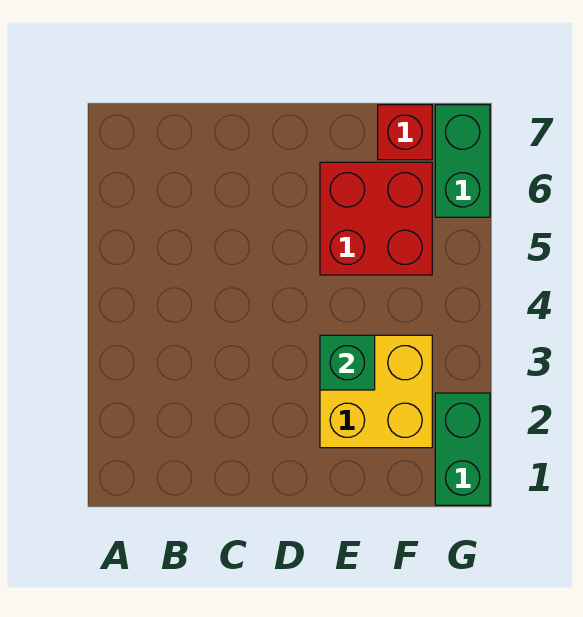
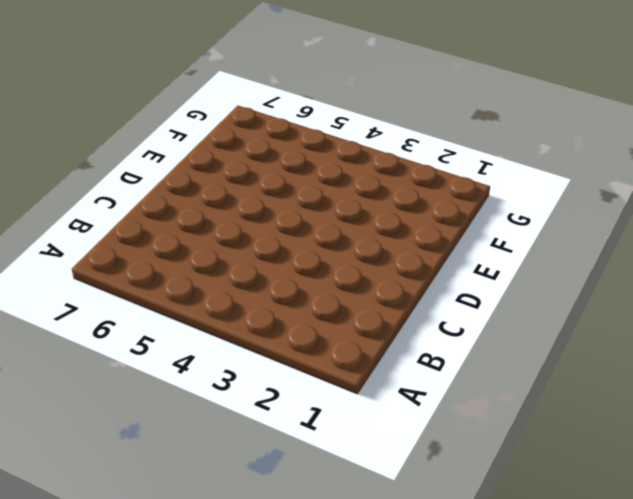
none -> yellow 2x2 brick [320,335,432,448]
none -> red 2x2 brick [320,162,432,275]

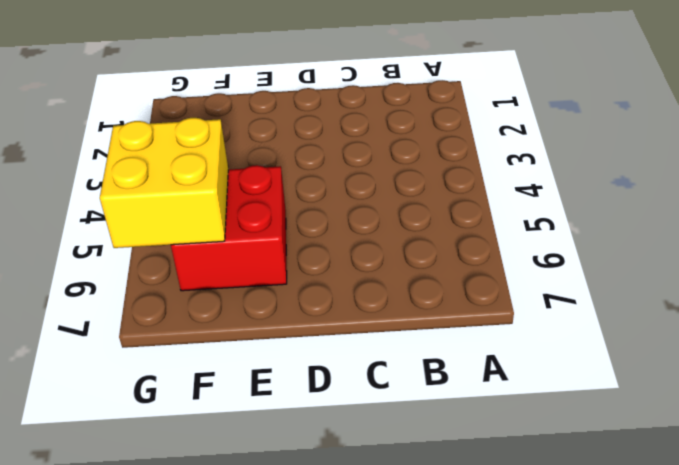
yellow 2x2 brick [100,118,228,248] -> yellow 2x2 brick moved to [320,335,432,448]
none -> red 1x1 brick [378,105,432,160]
none -> green 1x2 brick [435,393,490,505]

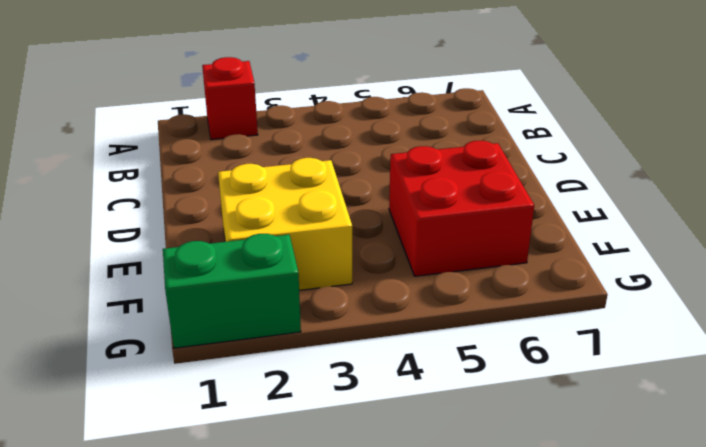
red 1x1 brick [202,57,258,140] -> red 1x1 brick moved to [378,105,432,160]
none -> green 1x2 brick [435,105,490,217]
none -> green 1x1 brick [320,335,375,390]

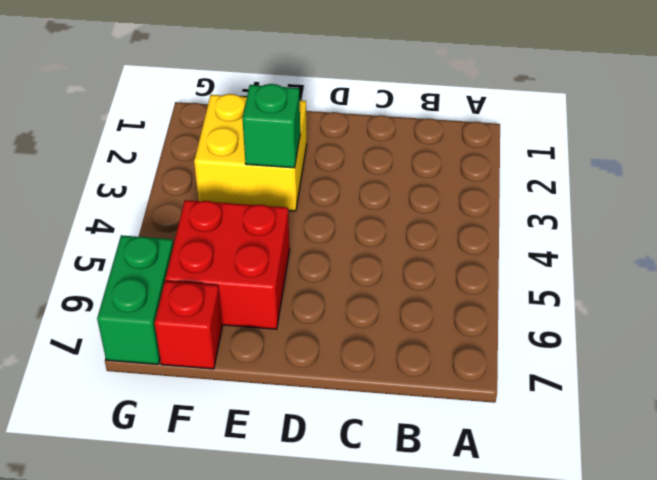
none -> green 1x2 brick [435,393,490,505]

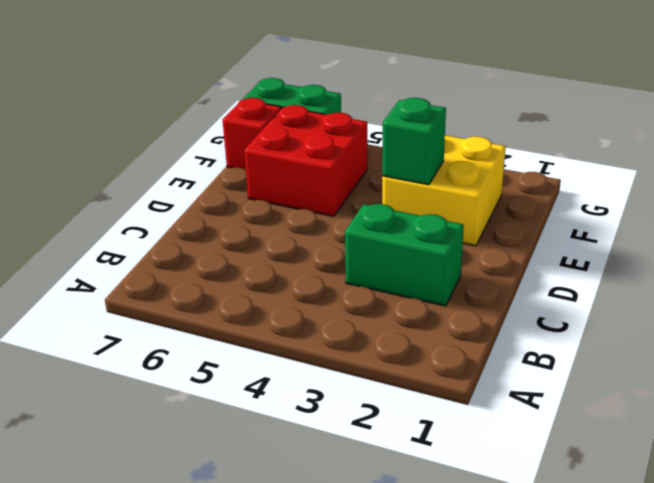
green 1x2 brick [345,204,464,306] -> green 1x2 brick moved to [435,393,490,505]

